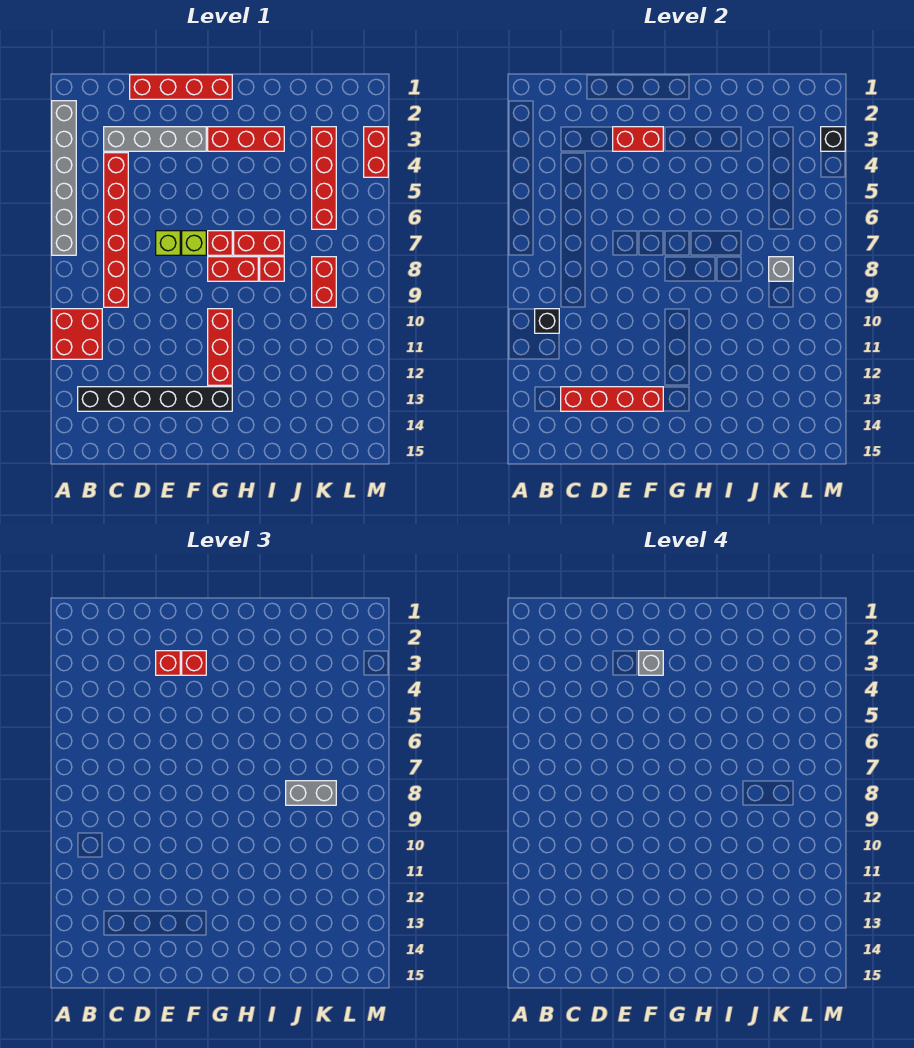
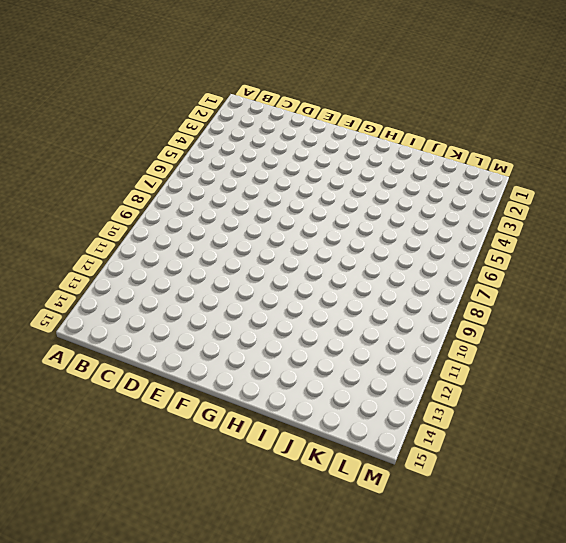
none -> grey 1x6 brick [52,101,76,255]
none -> red 2x2 brick [52,309,102,359]
none -> black 1x6 brick [78,387,232,411]

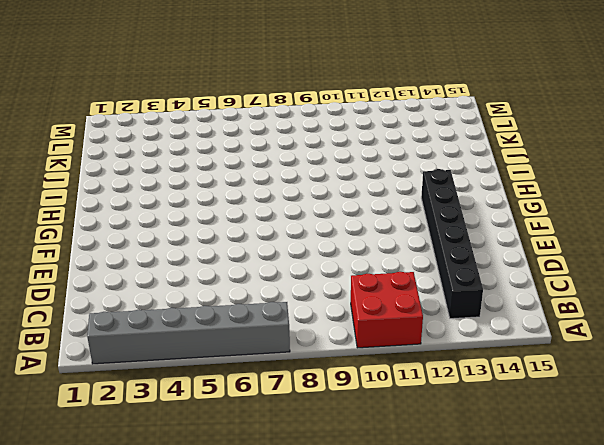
none -> grey 1x4 brick [104,127,206,151]
none -> red 1x6 brick [104,153,128,307]
none -> red 1x4 brick [130,75,232,99]

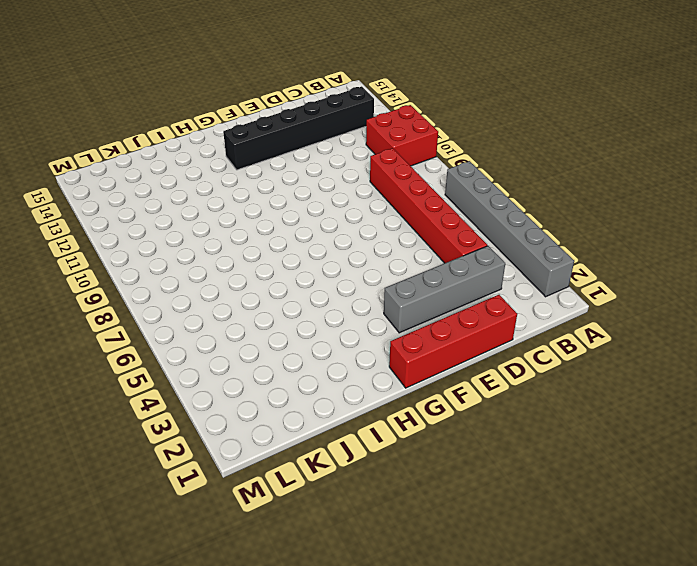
none -> lime 1x1 brick [156,231,180,255]
none -> lime 1x1 brick [182,231,206,255]
none -> red 1x3 brick [208,127,284,151]

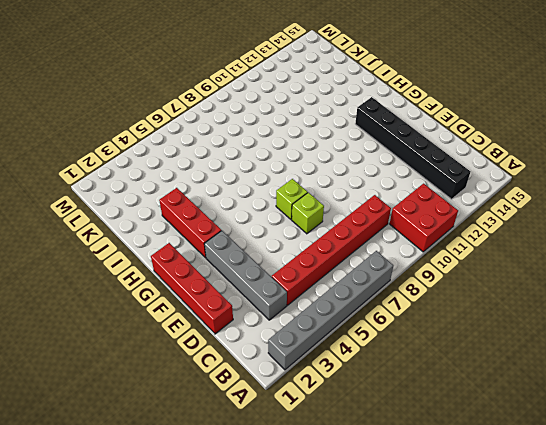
none -> red 1x1 brick [208,231,232,255]
none -> red 1x2 brick [208,257,258,281]
none -> red 1x3 brick [208,309,232,385]

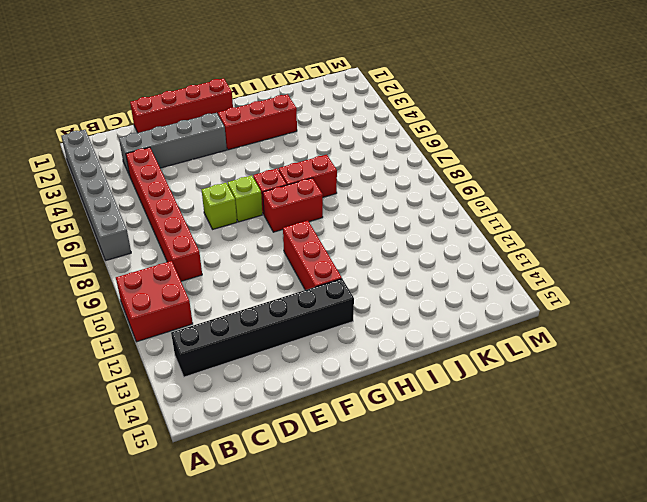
none -> red 1x1 brick [260,257,284,281]
none -> red 1x4 brick [312,127,336,229]
none -> red 1x2 brick [312,257,336,307]

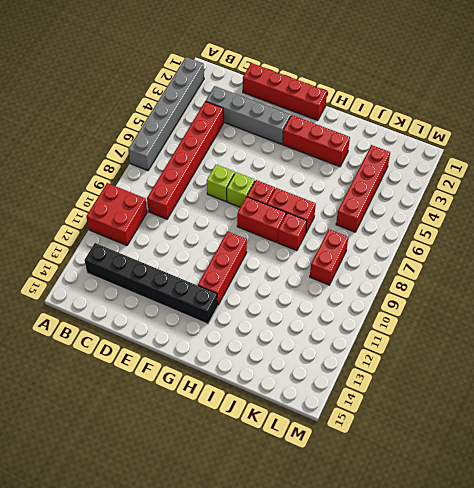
none -> red 1x2 brick [364,127,388,177]
none -> black 1x1 brick [535,309,559,333]
none -> red 1x4 brick [561,387,663,411]

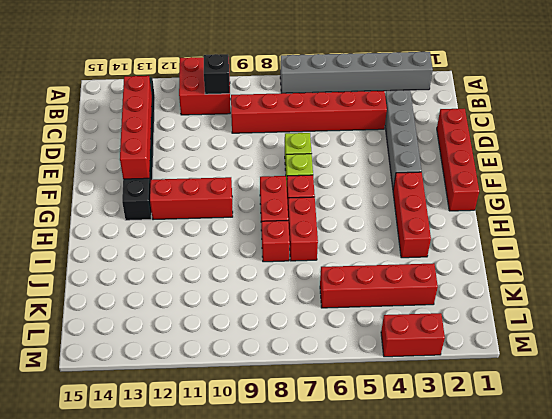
none -> red 1x2 brick [312,257,336,307]
none -> red 1x2 brick [613,127,663,151]
none -> grey 1x1 brick [769,257,793,281]

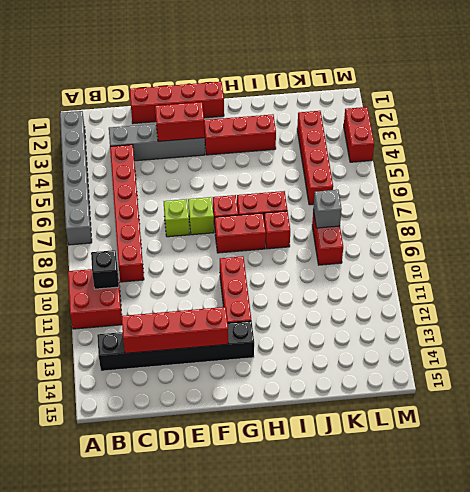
none -> black 1x1 brick [821,127,845,151]
none -> red 1x1 brick [156,651,180,675]
none -> red 1x1 brick [182,651,206,675]

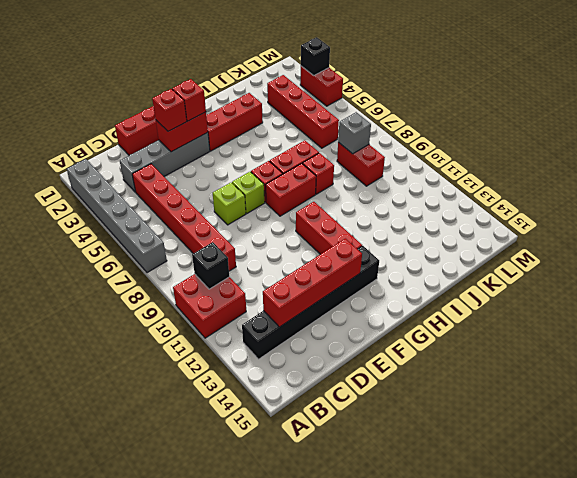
none -> grey 1x2 brick [286,781,336,805]
none -> grey 1x1 brick [639,651,663,675]

